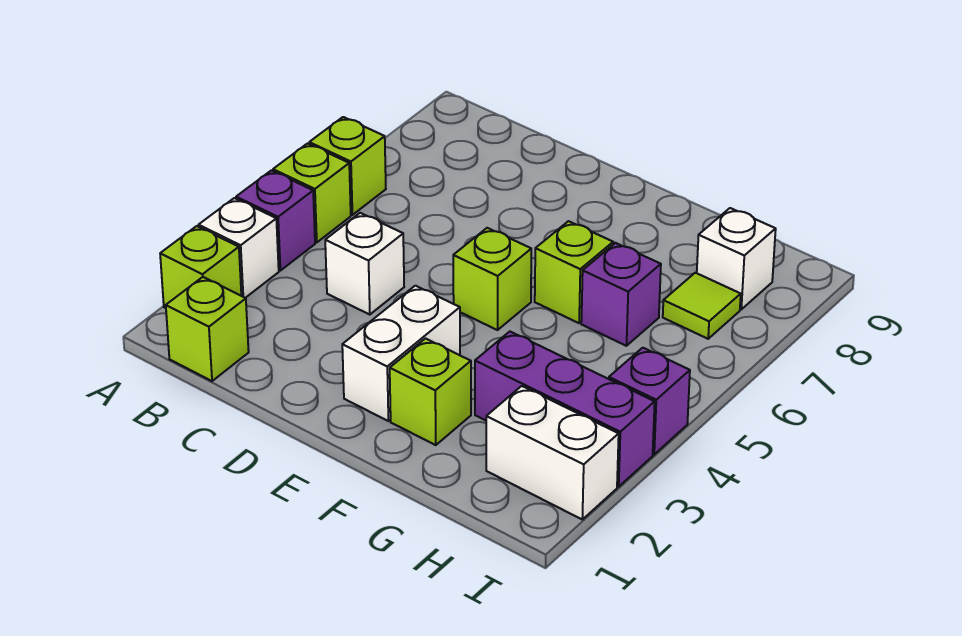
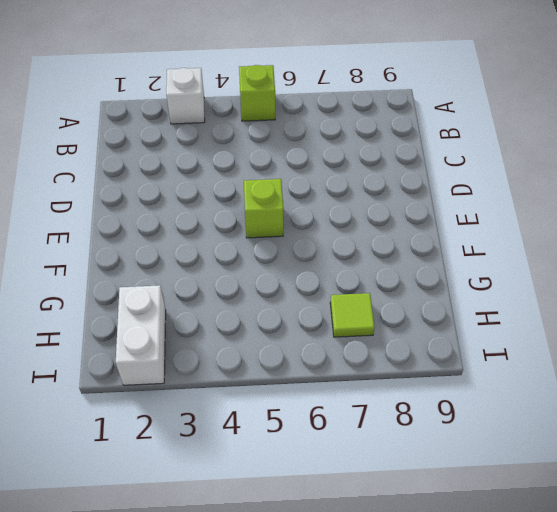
none -> lime 1x1 brick [160,226,241,308]
none -> purple 1x1 brick [236,171,315,271]
none -> lime 1x1 brick [309,117,386,215]

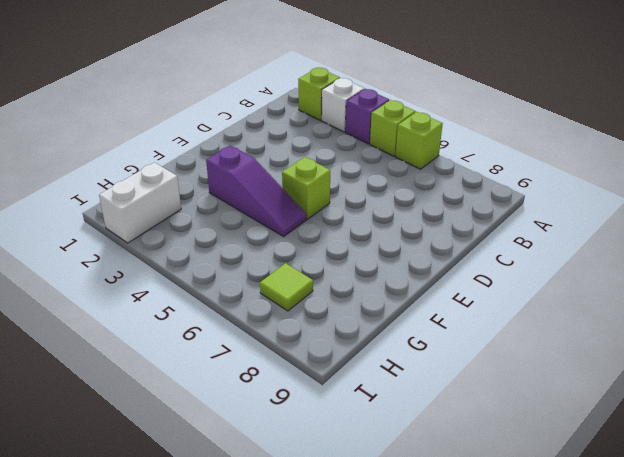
purple 1x3 slope [206,145,307,237] -> none
none -> lime 1x1 brick [166,277,249,381]
none -> white 1x1 brick [325,213,404,315]
none -> white 1x2 brick [342,286,460,421]

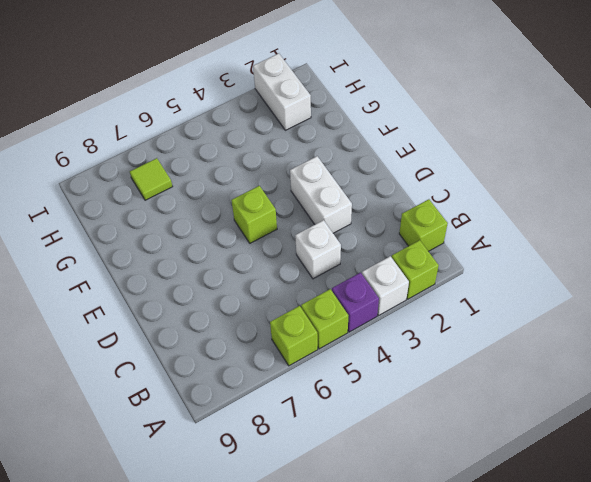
white 1x2 brick [290,156,352,233] -> white 1x2 brick turned to [342,286,460,421]
none -> lime 1x1 brick [390,339,471,445]
none -> lime 1x1 brick [535,221,613,323]
none -> purple 1x3 brick [475,332,655,487]

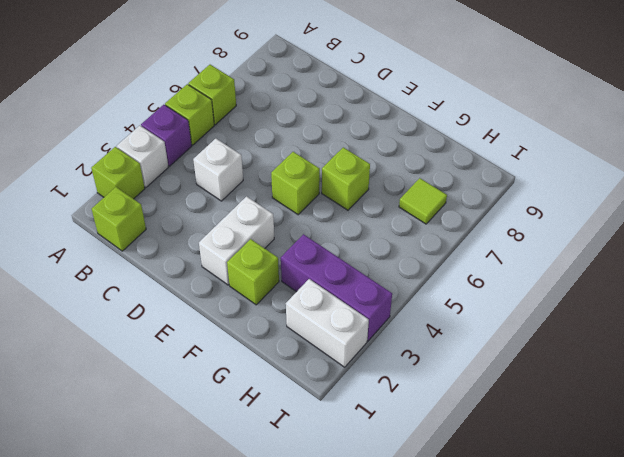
none -> purple 1x1 brick [581,243,661,346]
none -> white 1x1 brick [697,208,776,309]
none -> purple 1x1 brick [609,348,690,454]

